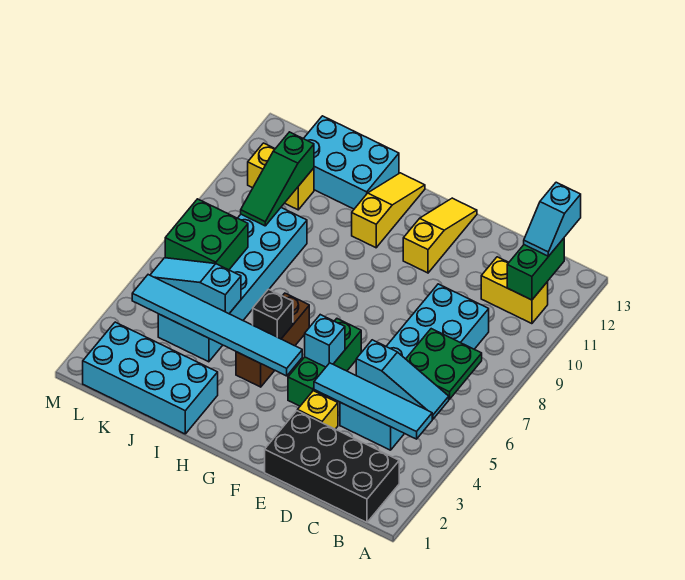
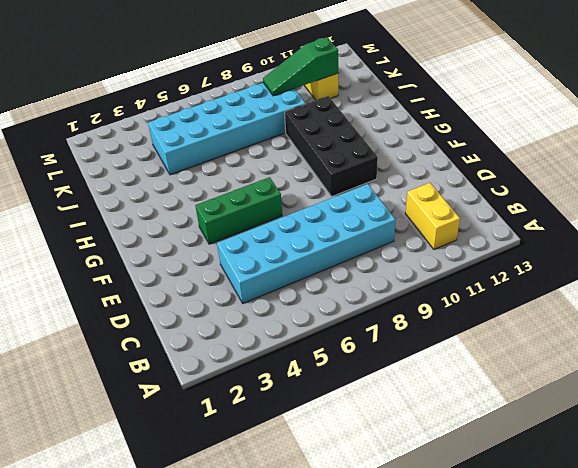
black 2x4 brick [285,96,378,197] -> black 2x4 brick moved to [265,411,399,522]
none -> yellow 1x1 brick [297,391,338,429]
none -> yellow 1x3 slope [403,198,477,273]
none -> brown 1x3 brick [236,293,309,387]

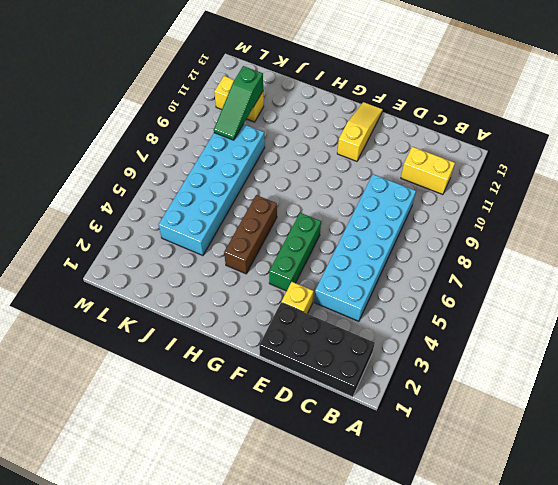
none -> yellow 1x3 slope [352,173,425,248]
none -> cyan 2x4 brick [83,322,218,434]
none -> cyan 2x3 brick [304,116,399,209]

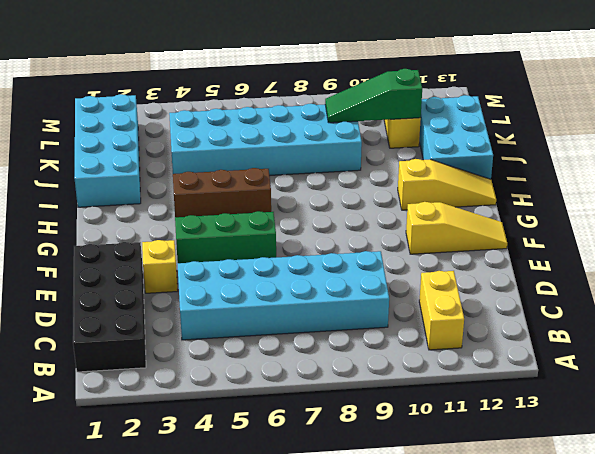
none -> cyan 1x4 tile [314,363,432,439]
none -> cyan 1x3 slope [356,340,449,419]
none -> green 2x2 plate [406,329,482,399]

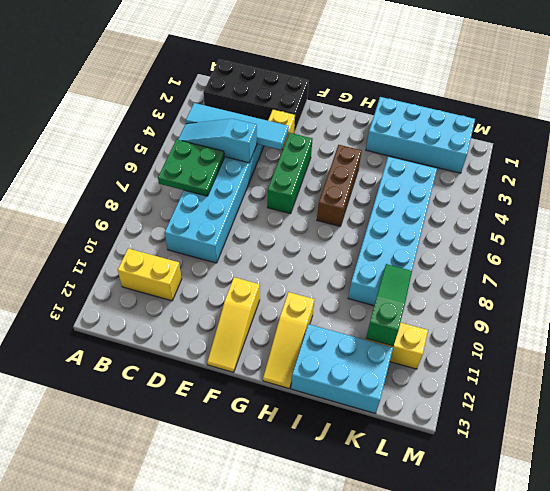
none -> green 1x2 brick [507,238,564,300]
none -> cyan 1x1 brick [305,315,345,367]
none -> cyan 1x6 tile [132,275,302,376]

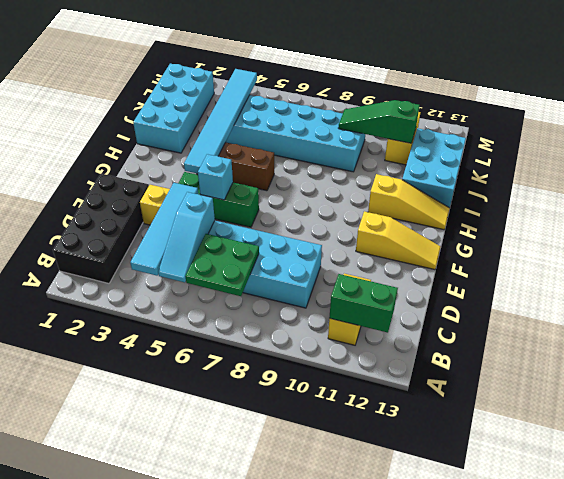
none -> black 1x1 brick [253,289,293,339]
none -> cyan 1x3 slope [150,258,241,314]
none -> green 2x2 brick [165,199,248,270]

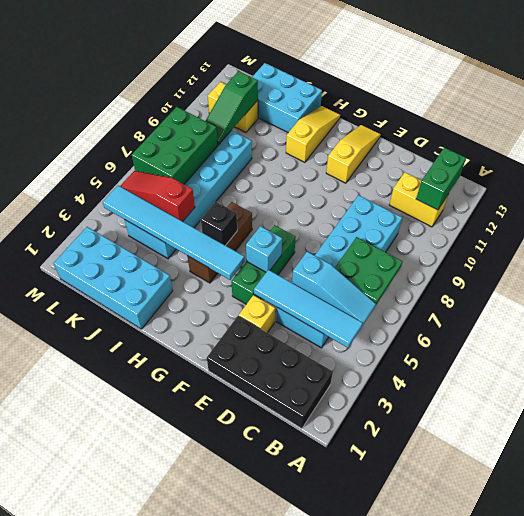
red 1x3 slope [120,171,195,221] -> cyan 1x3 slope [150,258,241,314]
green 2x3 brick [132,107,218,184] -> green 2x2 brick [165,199,248,270]
none -> cyan 1x2 slope [524,182,581,256]

